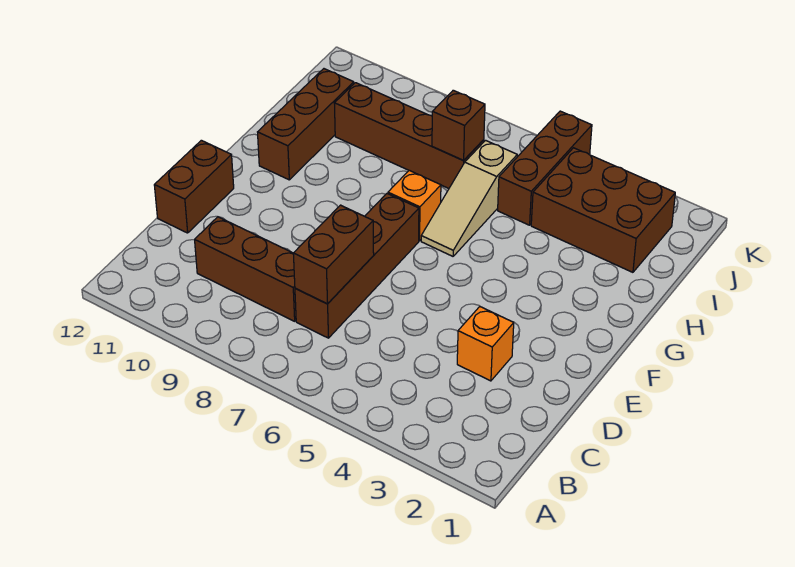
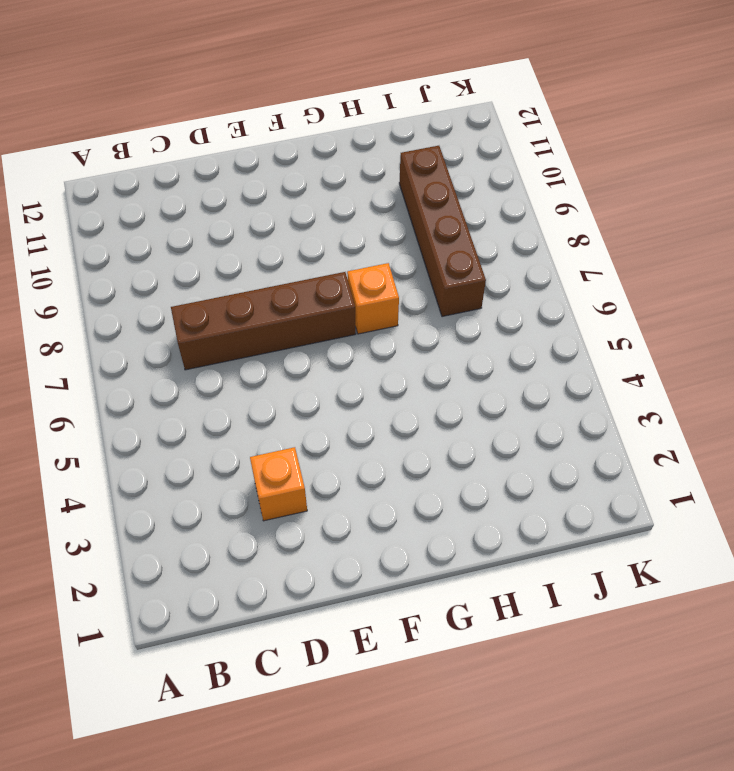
none -> brown 1x3 brick [195,217,296,321]
none -> brown 1x2 brick [154,140,234,233]
none -> tan 1x3 slope [421,140,517,256]

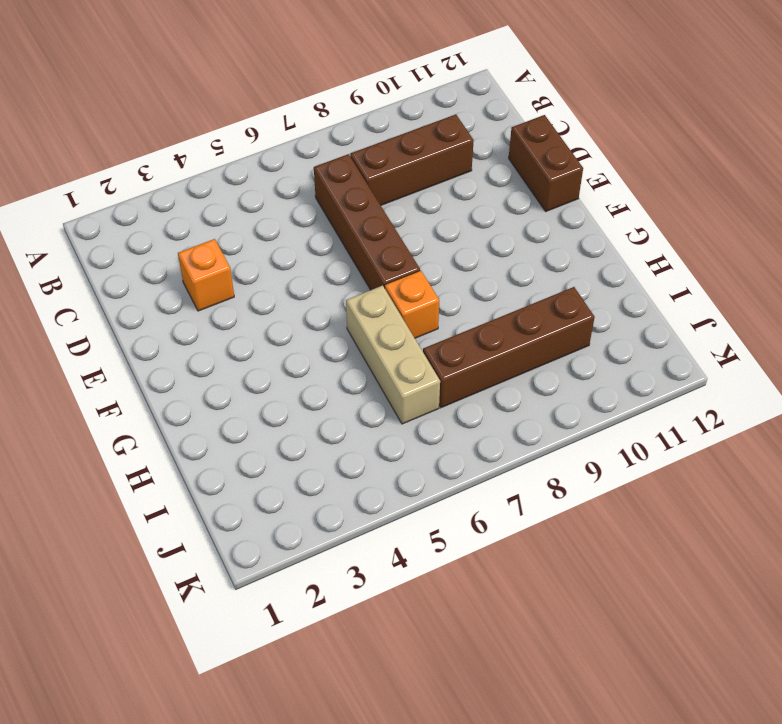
tan 1x3 brick [346,286,440,424] -> tan 1x3 slope [421,140,517,256]
none -> brown 1x3 brick [258,69,354,180]
none -> brown 2x3 brick [531,148,675,272]
none -> brown 1x3 brick [498,111,592,225]

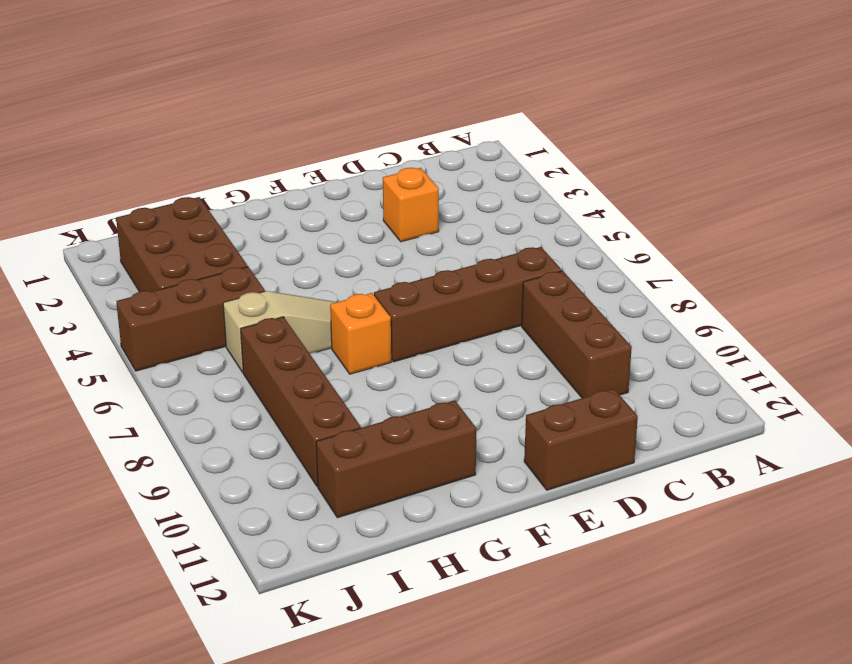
none -> brown 1x2 brick [293,205,374,304]
none -> brown 1x1 brick [432,90,485,160]

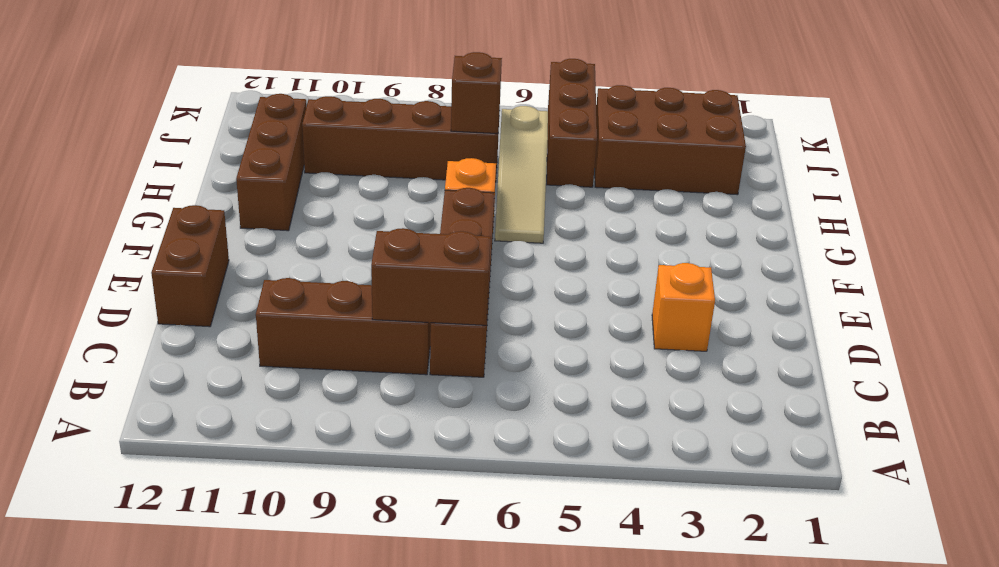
brown 1x2 brick [371,228,491,325] -> brown 1x2 brick turned to [293,205,374,304]

